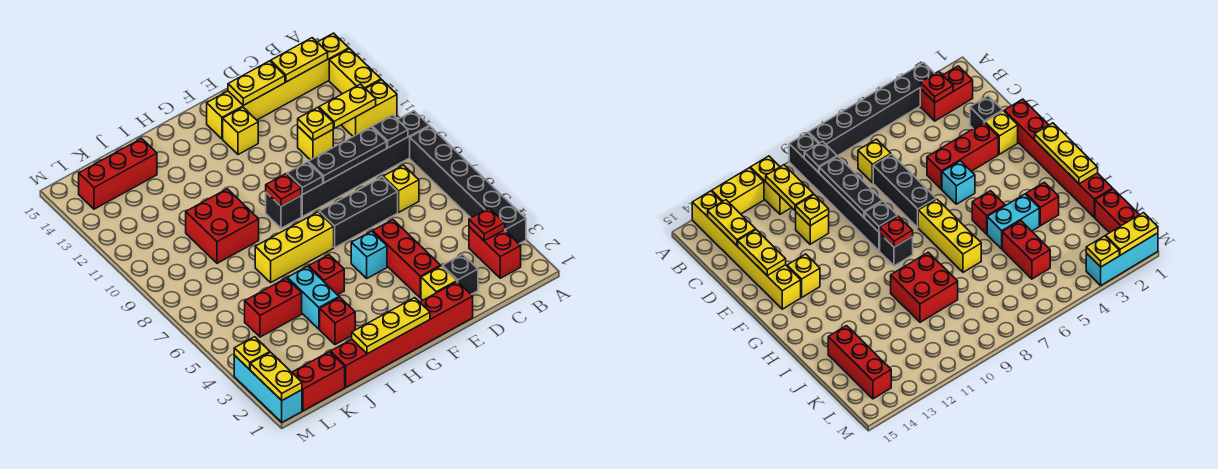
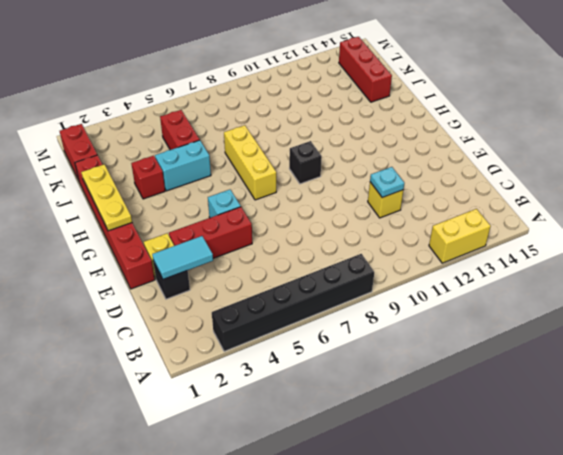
cyan 1x2 tile [152,236,213,279] -> none
cyan 1x1 plate [370,167,404,198] -> yellow 1x1 plate [298,108,333,140]
none -> black 1x6 brick [301,111,429,217]
none -> yellow 1x2 brick [342,80,397,136]
none -> yellow 1x6 brick [207,33,349,139]
none -> red 1x2 brick [469,227,521,278]

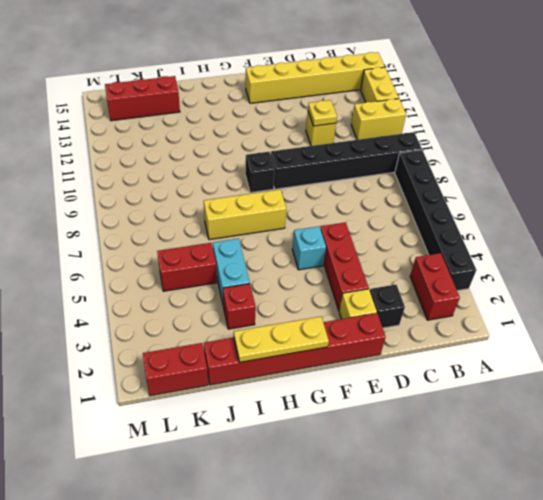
none -> yellow 1x1 brick [383,165,419,212]
none -> black 1x3 brick [319,177,398,247]
none -> yellow 1x1 brick [223,107,258,155]
none -> red 1x1 brick [309,255,344,295]

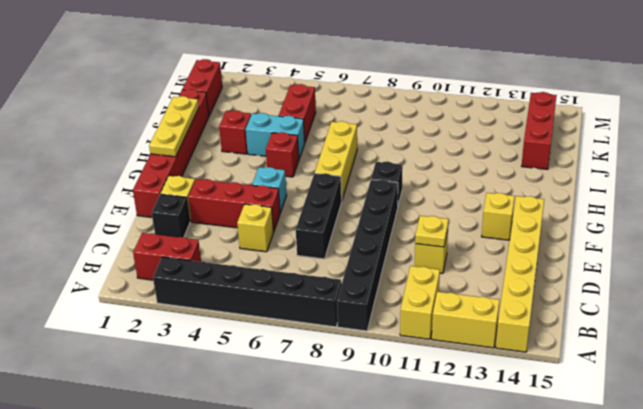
yellow 1x1 brick [237,204,273,252] -> yellow 1x1 brick moved to [383,165,419,212]
none -> red 2x2 brick [186,189,259,263]
none -> cyan 1x3 brick [234,355,302,422]
none -> red 1x1 plate [469,208,505,241]
none -> black 1x1 plate [372,115,408,148]

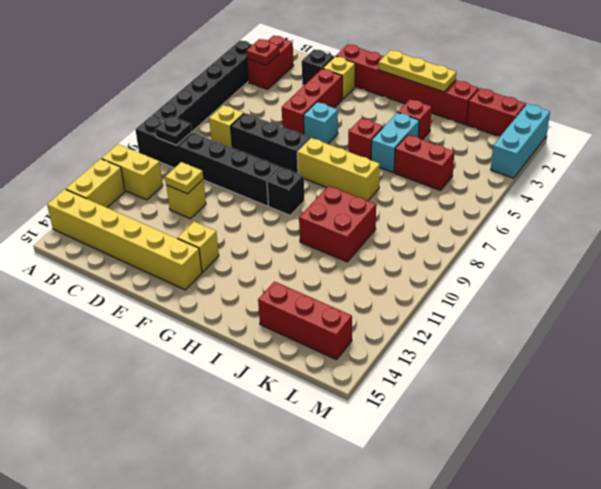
none -> yellow 1x2 plate [319,84,376,129]
none -> yellow 1x2 plate [271,38,328,82]
none -> black 1x3 plate [308,127,387,183]
none -> yellow 1x2 plate [228,61,285,105]

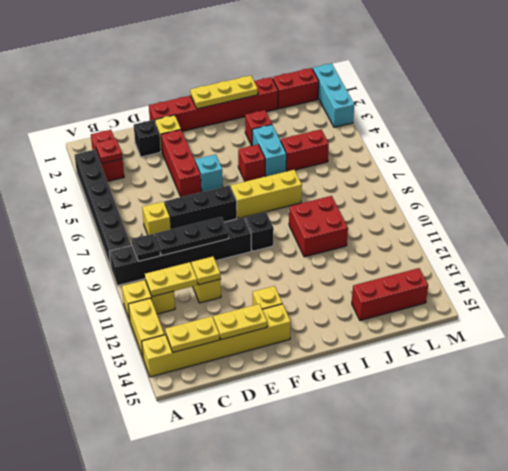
none -> black 1x1 plate [287,162,323,195]
none -> red 1x1 plate [266,174,301,206]
none -> yellow 1x2 plate [250,352,302,400]
none -> yellow 1x1 plate [234,337,270,370]

